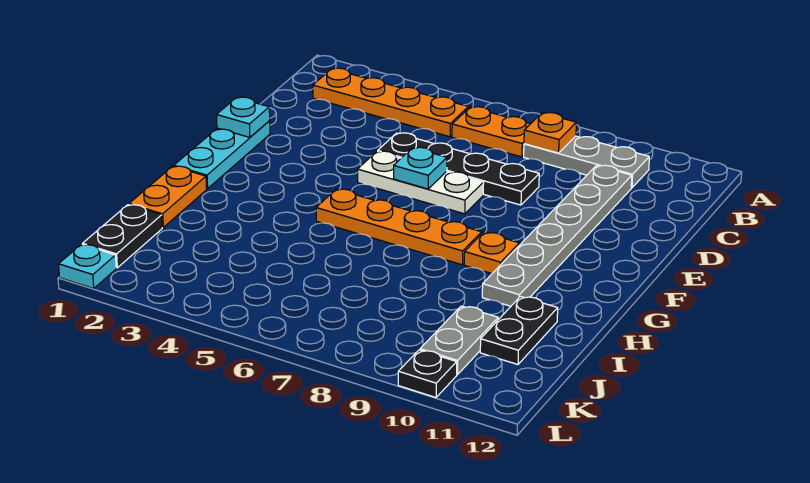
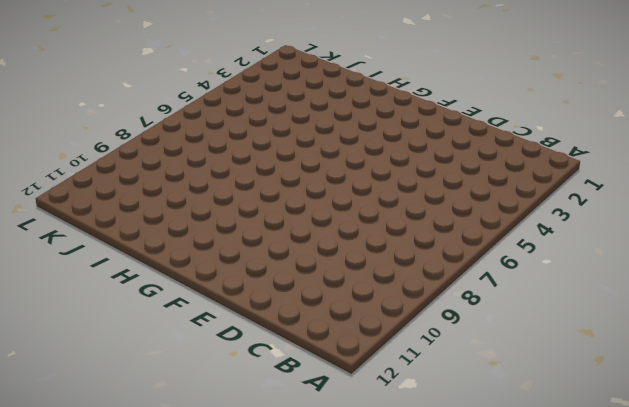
none -> orange 1x4 plate [313,68,468,137]
none -> orange 1x2 plate [452,107,530,157]
none -> grey 1x3 plate [524,136,649,188]

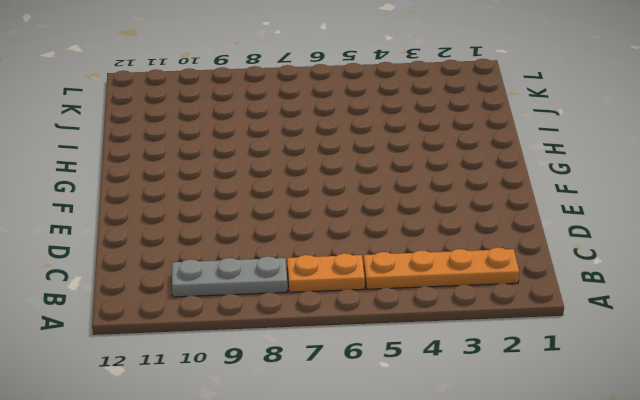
none -> grey 1x6 plate [482,165,632,306]
none -> black 1x4 plate [378,133,539,205]
none -> cyan 1x3 plate [174,121,270,189]

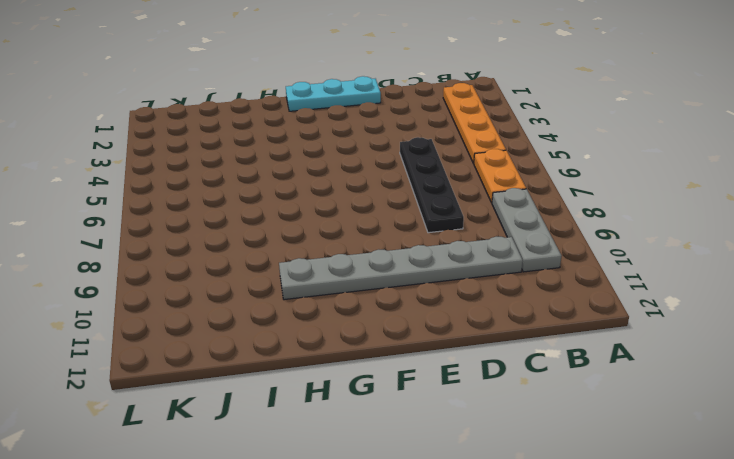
none -> white 1x3 plate [358,151,484,214]
none -> orange 1x4 plate [316,189,482,265]
none -> orange 1x1 plate [464,232,519,274]

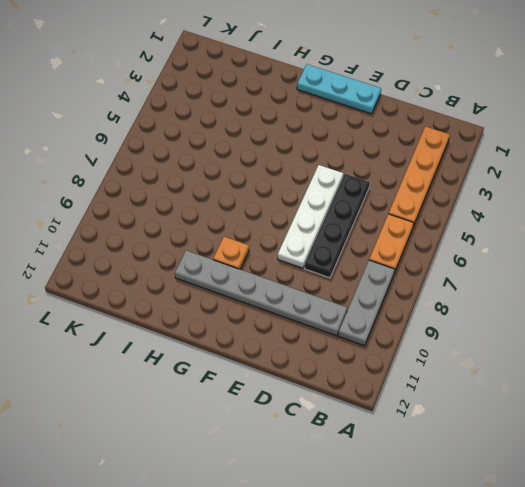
white 1x4 plate [278,165,343,268] -> white 1x3 plate [358,151,484,214]
none -> orange 1x4 plate [316,189,482,265]
none -> orange 1x2 plate [129,166,207,227]
none -> black 1x2 plate [480,296,558,364]

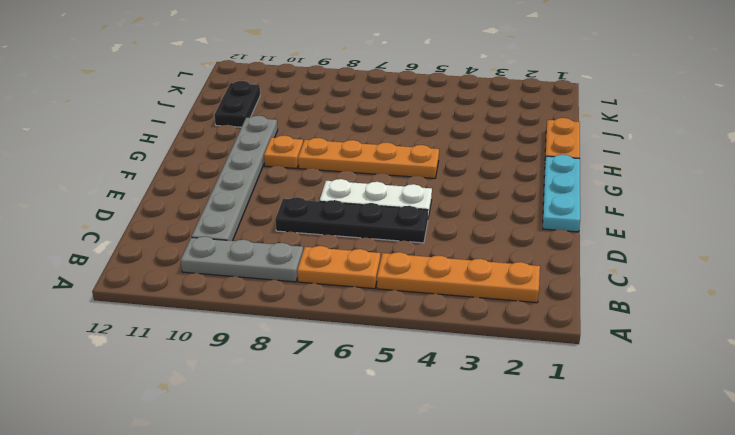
none -> black 1x2 plate [82,205,162,268]
none -> grey 1x2 plate [420,306,498,375]
none -> cyan 1x1 plate [59,244,116,288]

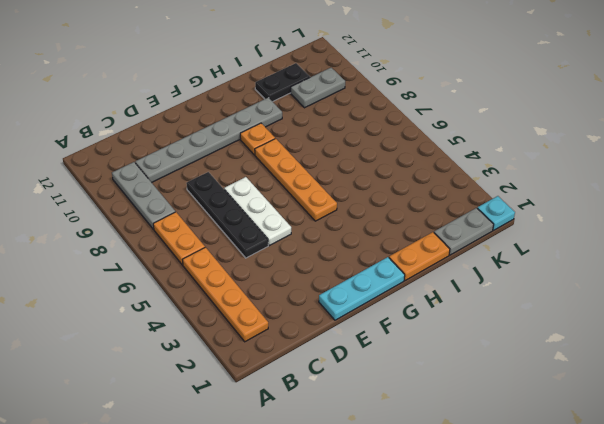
grey 1x2 plate [434,208,494,255] -> black 1x2 plate [82,205,162,268]
none -> black 1x1 plate [398,350,457,397]
none -> orange 1x1 plate [524,113,576,153]
none -> cyan 1x1 plate [216,97,270,137]

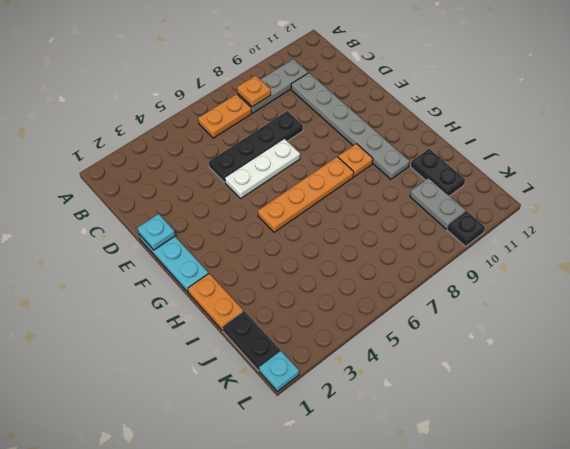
none -> orange 1x4 plate [313,68,468,137]
none -> cyan 1x1 plate [394,147,447,189]

